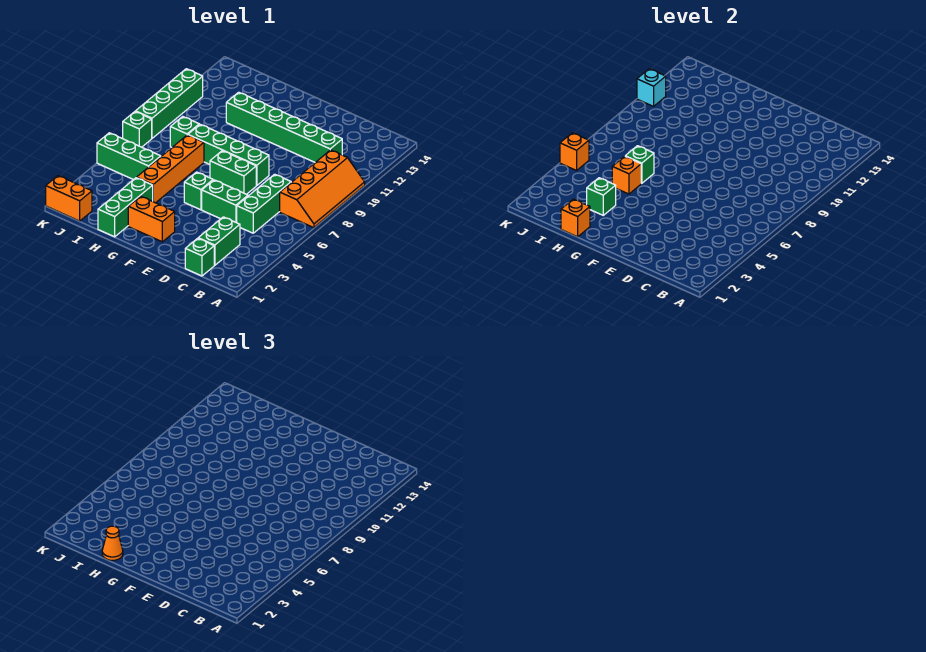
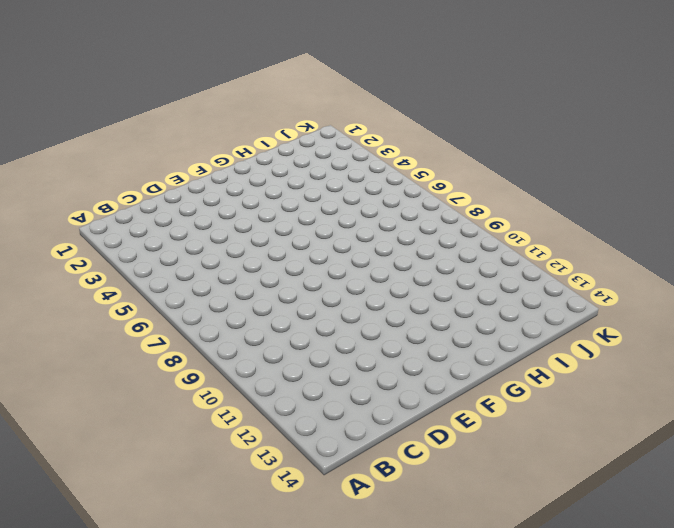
none -> orange 2x4 slope [280,150,365,228]
none -> green 1x1 brick [185,238,214,276]
none -> green 1x2 brick [198,217,240,265]

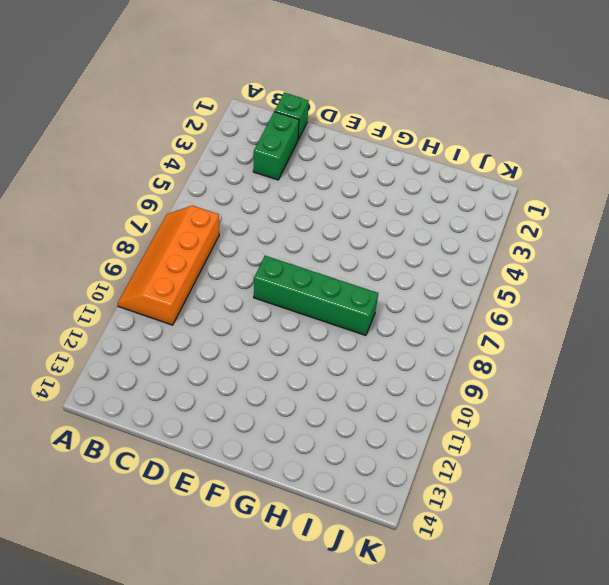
none -> green 1x3 brick [237,174,291,233]
none -> green 1x6 brick [226,92,342,162]
none -> green 1x2 brick [202,180,248,223]

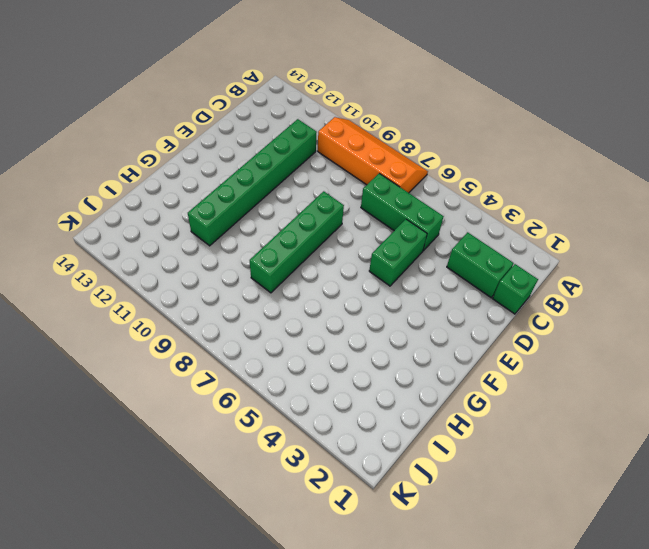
none -> green 1x2 brick [210,151,256,194]
none -> orange 1x2 brick [128,196,175,242]
none -> green 1x1 brick [184,172,213,210]

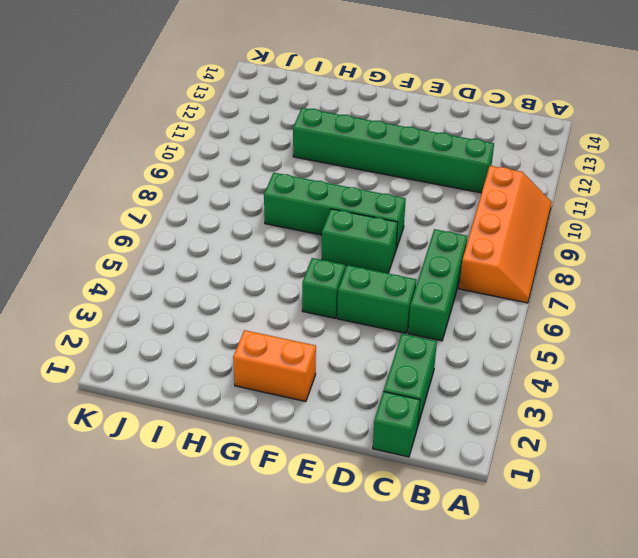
none -> green 1x3 brick [98,178,153,237]
none -> orange 1x4 brick [137,135,204,203]
none -> green 1x3 brick [97,133,161,180]

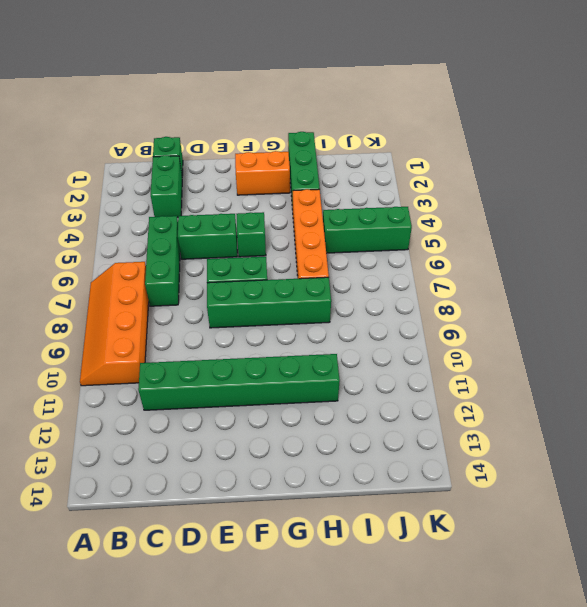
none -> green 1x1 brick [170,116,199,147]
none -> orange 1x2 brick [46,176,92,221]
none -> green 1x1 brick [123,111,152,147]

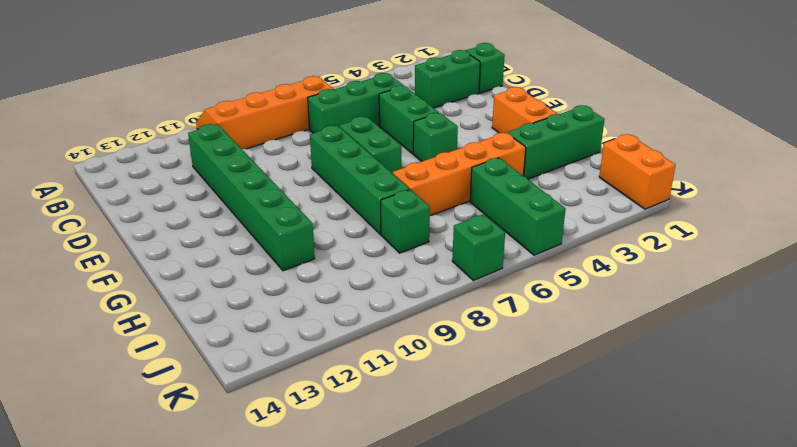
none -> green 1x4 brick [136,69,203,138]
none -> orange 1x1 brick [561,199,590,237]
none -> green 1x1 brick [587,178,616,215]

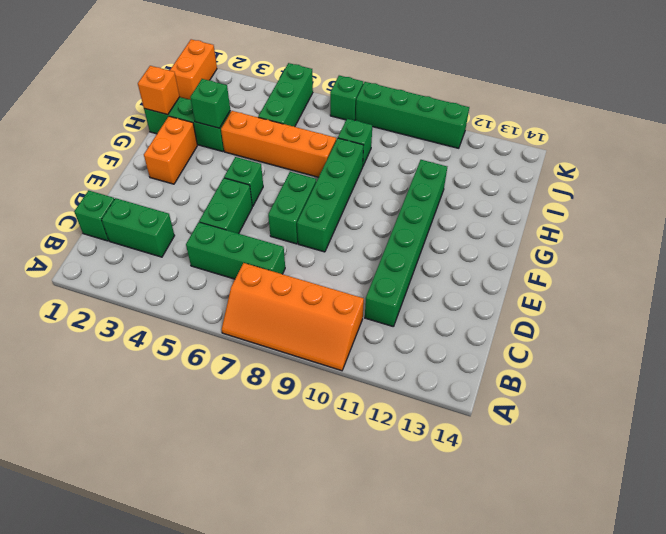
none -> orange 1x1 brick [612,156,641,194]
none -> green 1x1 brick [625,146,654,183]
none -> orange 1x1 brick [560,133,589,171]

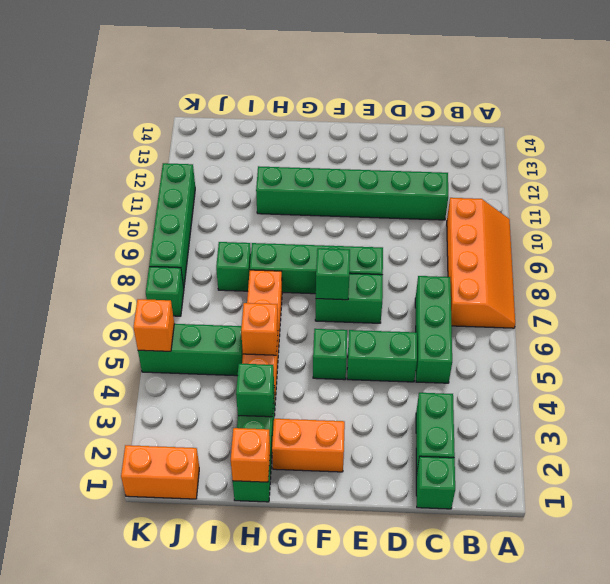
green 1x1 brick [316,248,350,300] -> green 1x1 brick moved to [625,146,654,183]
none -> cyan 1x1 brick [637,69,666,106]
none -> orange 1x1 cone [102,526,123,560]

